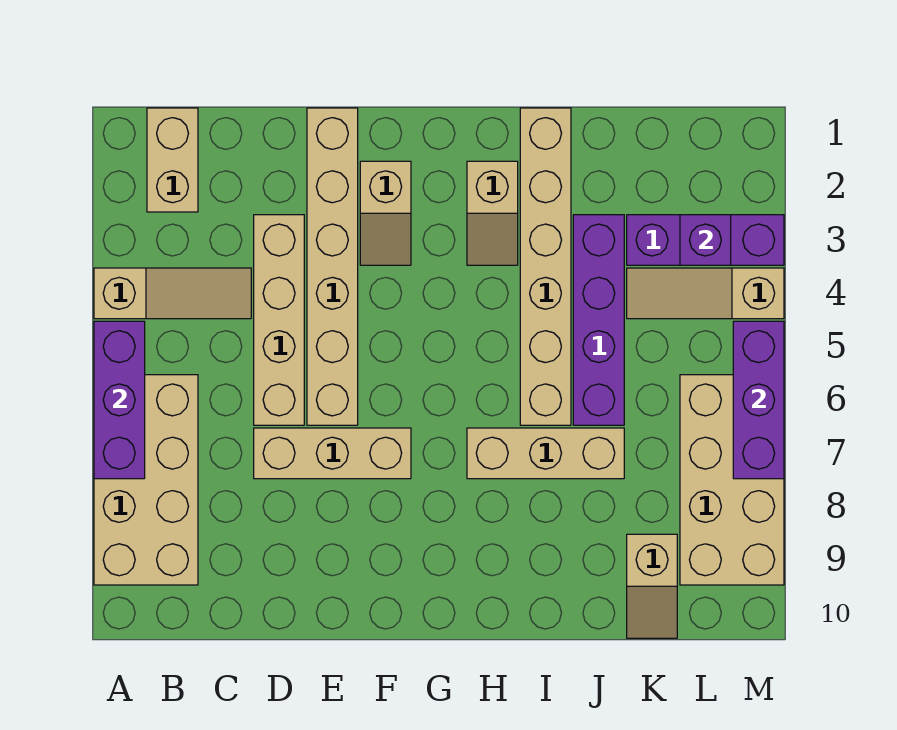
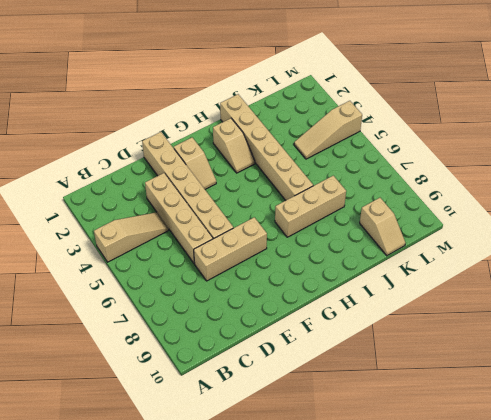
none -> tan 2x4 brick [94,375,198,585]
none -> tan 1x2 brick [147,108,198,212]
none -> purple 1x4 brick [573,215,624,425]

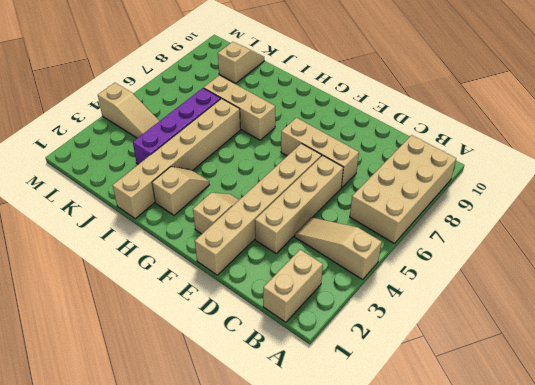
none -> purple 1x3 brick [627,215,784,265]
none -> tan 2x4 brick [680,375,784,585]
none -> purple 1x3 brick [94,321,145,479]

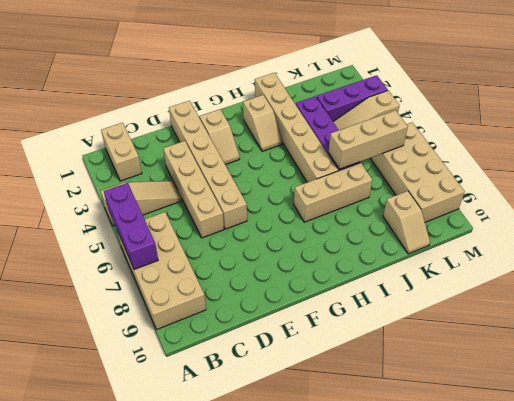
tan 1x3 brick [328,110,408,169] -> tan 1x3 brick moved to [254,428,411,479]
none -> purple 1x1 brick [680,215,731,265]
none -> purple 1x3 brick [733,321,784,479]

